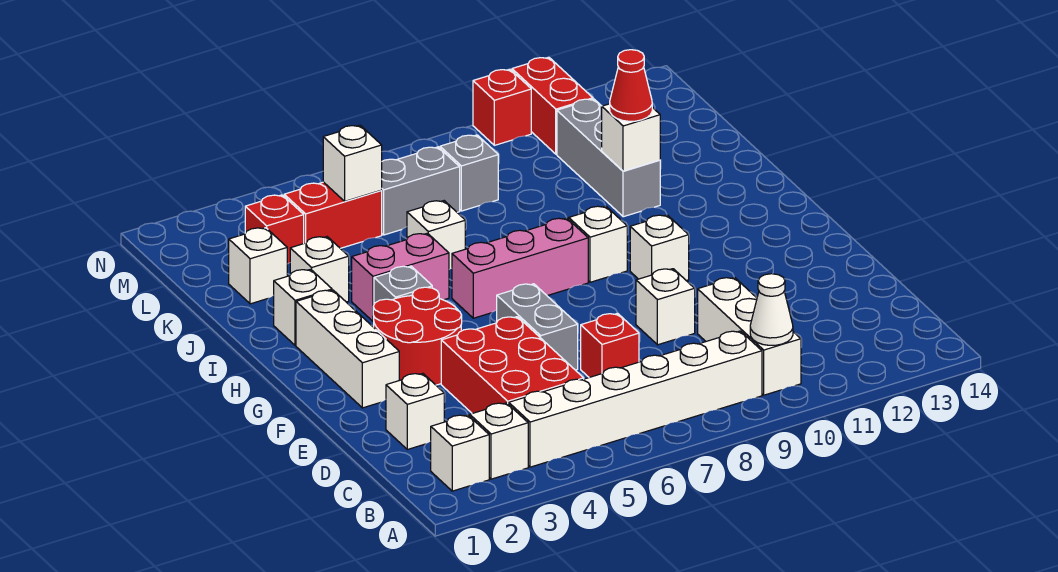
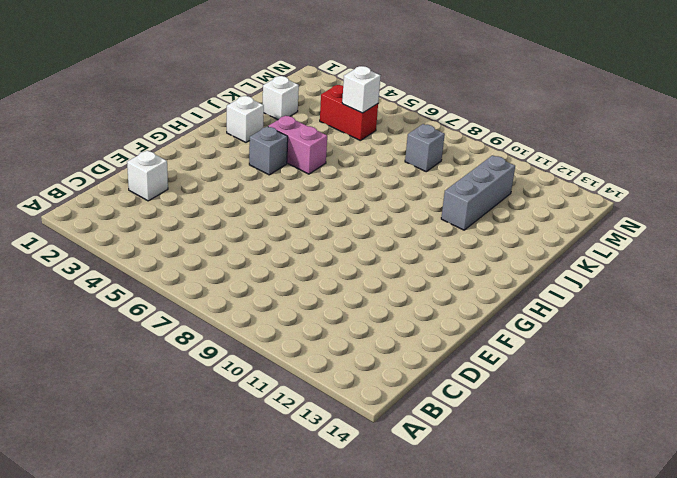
none -> white 1x1 brick [431,415,489,491]
none -> white 1x1 brick [470,403,528,479]
none -> white 1x6 brick [509,331,762,467]
none -> white 1x3 brick [698,277,801,395]

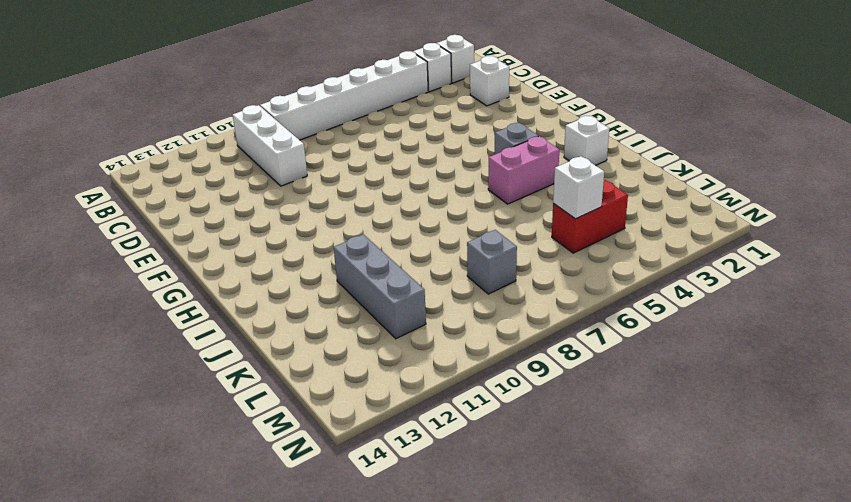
none -> red 2x3 brick [441,317,584,413]
none -> red 1x1 brick [581,313,639,377]
none -> grey 1x2 brick [497,284,578,370]
none -> white 1x1 brick [636,269,695,345]

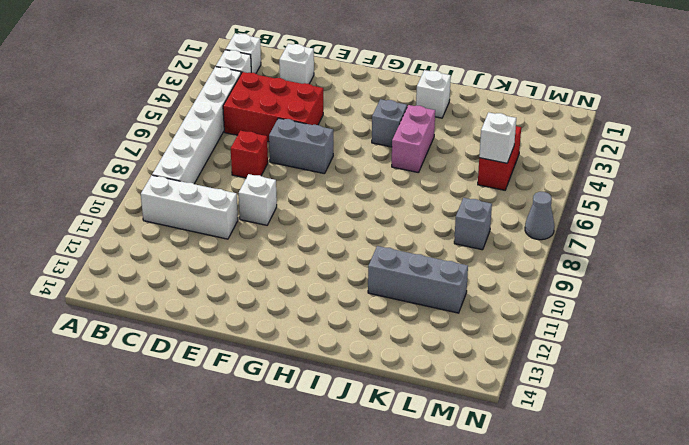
grey 1x1 cone [525,192,554,240] -> none
none -> white 1x3 brick [296,290,399,408]
none -> red 2x2 round brick [373,287,462,385]
none -> white 1x1 brick [630,215,689,280]
none -> pink 1x3 brick [452,218,588,318]

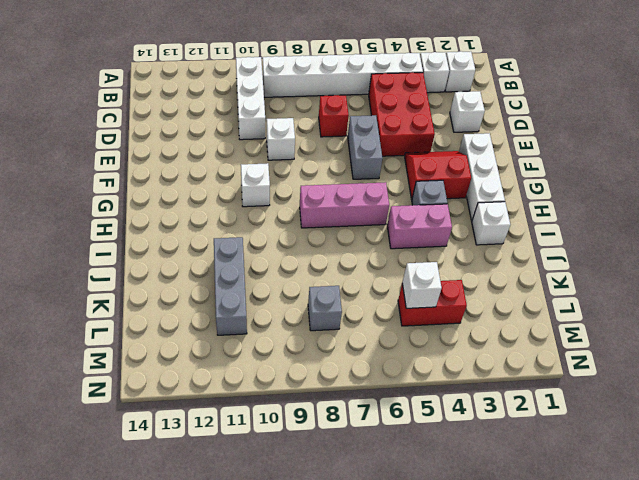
red 2x2 slope [405,151,471,199] -> red 2x2 round brick [373,287,462,385]
none -> white 1x1 brick [569,206,627,282]
none -> white 1x1 brick [290,237,349,302]
none -> white 1x1 brick [407,201,465,269]
none -> white 1x1 brick [229,228,287,304]

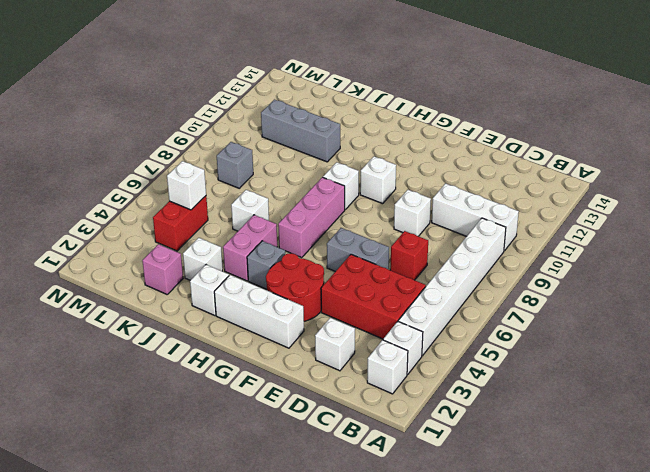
pink 1x1 brick [142,244,183,294] -> white 1x1 brick [229,228,287,304]
none -> red 1x1 brick [245,195,304,264]
none -> grey 1x2 brick [381,147,460,235]
none -> red 1x2 brick [512,57,593,154]
none -> red 1x1 brick [473,69,531,145]

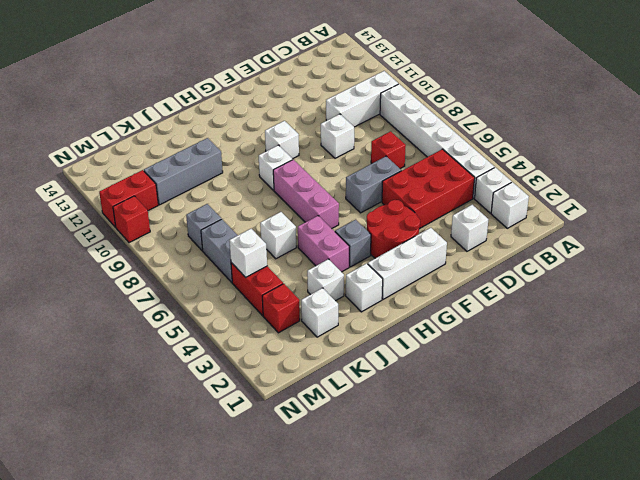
none -> white 1x1 cone [750,274,793,345]
none -> white 1x1 brick [602,104,660,171]
none -> red 1x1 cone [610,50,652,121]

